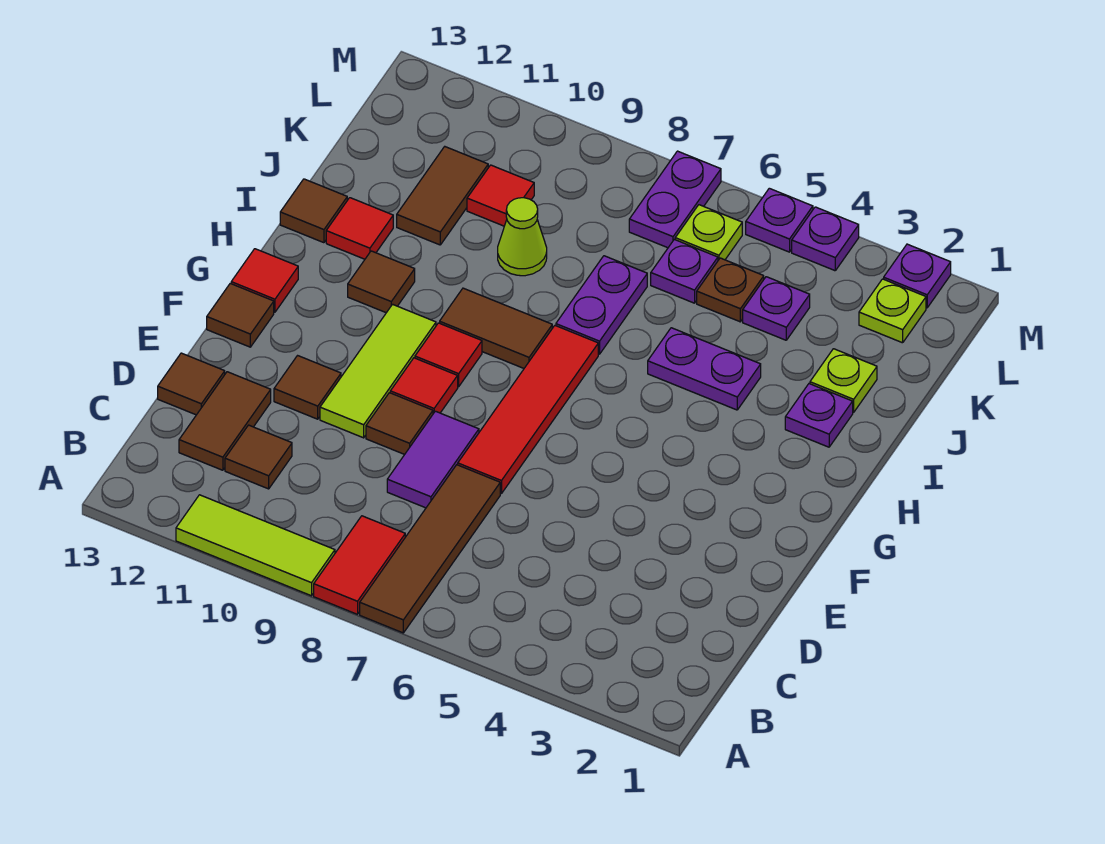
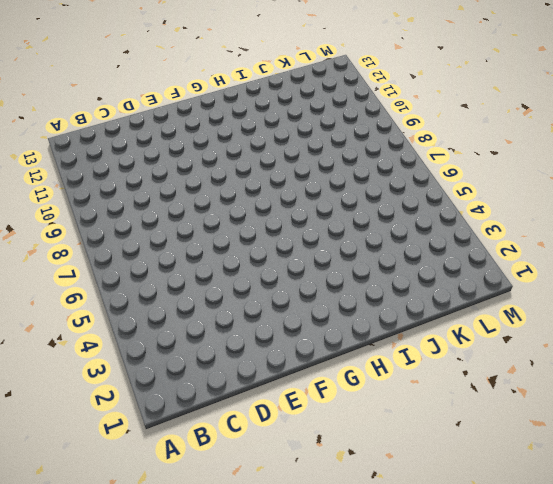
none -> brown 1x4 tile [360,465,500,633]
none -> red 1x2 tile [314,516,405,614]
none -> lime 1x3 tile [176,495,335,596]
none -> brown 1x1 tile [225,425,292,489]

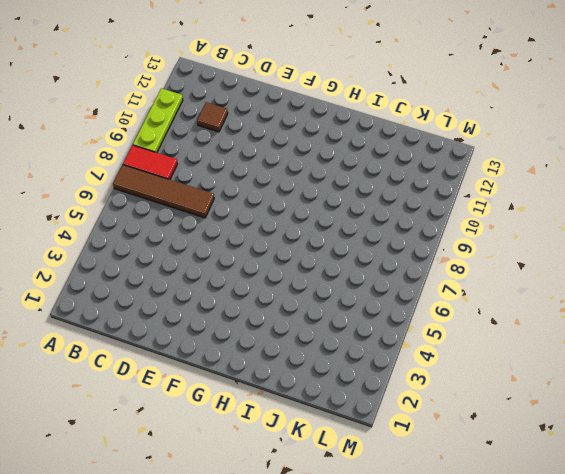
lime 1x3 plate [133,88,183,153] -> lime 1x3 tile [176,495,335,596]
none -> brown 1x2 tile [179,372,271,470]
none -> purple 1x2 tile [387,411,479,508]
none -> brown 1x1 tile [158,353,225,415]
none -> red 1x4 tile [458,326,598,494]

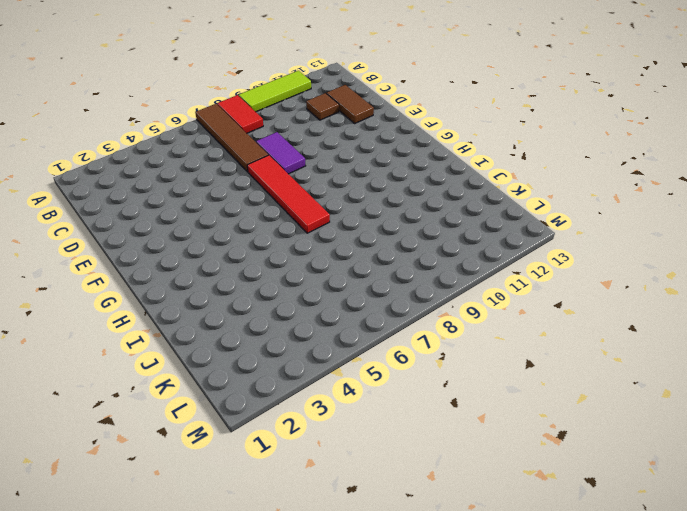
none -> brown 1x1 tile [158,353,225,415]
none -> brown 1x1 tile [366,393,433,455]
none -> lime 1x3 tile [320,304,436,438]
none -> brown 1x1 tile [274,356,341,419]

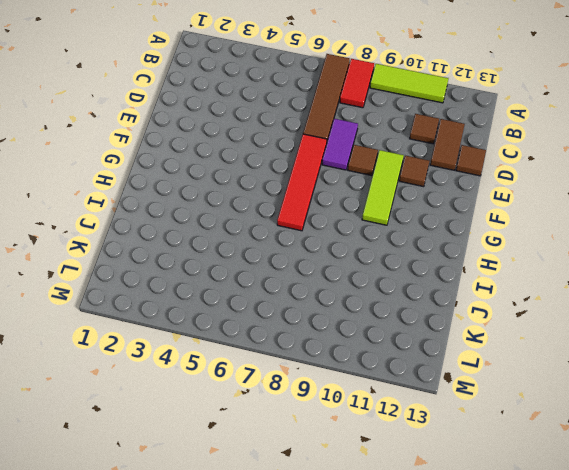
none -> red 1x1 tile [390,358,458,414]
none -> brown 1x1 tile [207,283,274,347]
none -> red 1x1 tile [415,323,482,387]
none -> red 1x1 tile [231,249,298,312]

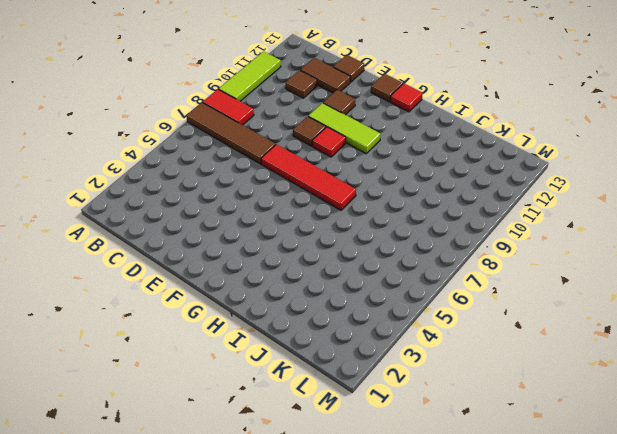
none -> purple 1x2 tile [387,411,479,508]
none -> red 1x1 tile [415,323,482,387]
none -> brown 1x2 tile [440,288,552,368]
none -> brown 1x1 tile [348,251,415,313]

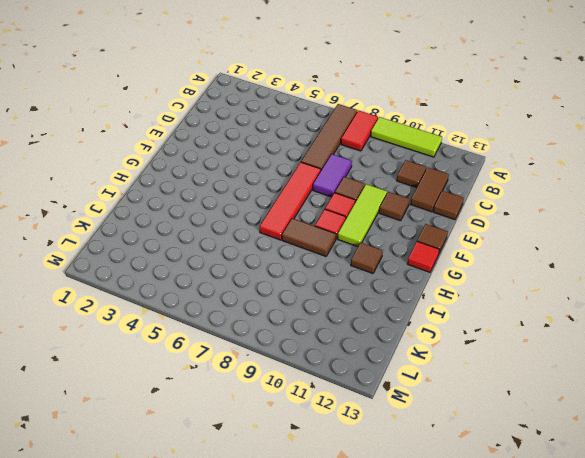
none -> purple 1x1 plate [785,384,853,447]
none -> purple 1x2 plate [648,328,761,410]
none -> purple 1x2 plate [556,256,647,354]
none -> red 1x1 tile [326,198,393,259]

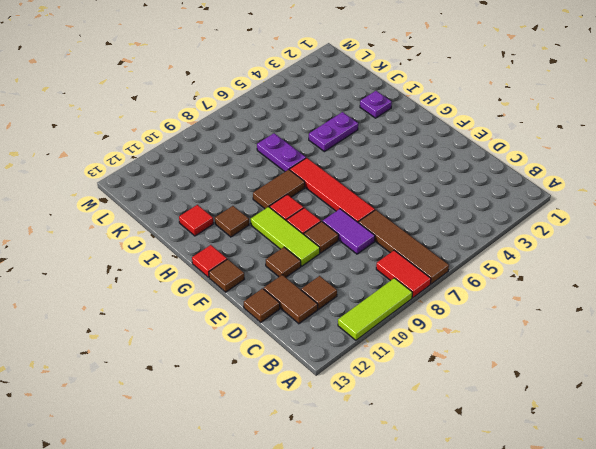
none -> brown 1x1 tile [280,179,347,243]
none -> lime 1x1 plate [810,349,877,412]
none -> lime 1x1 cone [498,198,547,276]
none -> brown 1x2 tile [397,147,488,245]

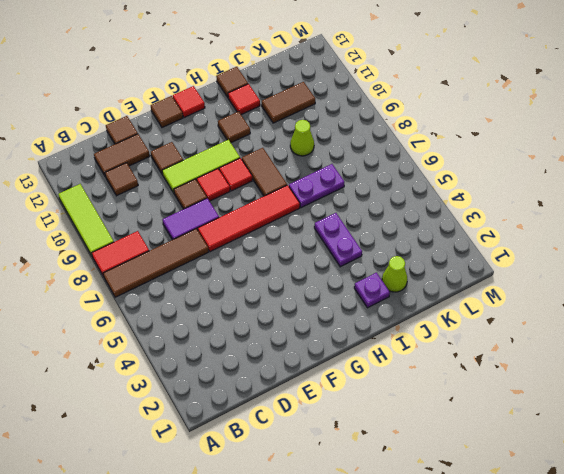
lime 1x1 cone [382,256,407,292] -> lime 1x1 plate [810,349,877,412]
none -> purple 1x1 plate [743,277,810,340]
none -> brown 1x1 plate [697,258,764,322]
none -> purple 1x1 plate [651,239,718,303]
none -> red 1x1 tile [467,165,534,226]

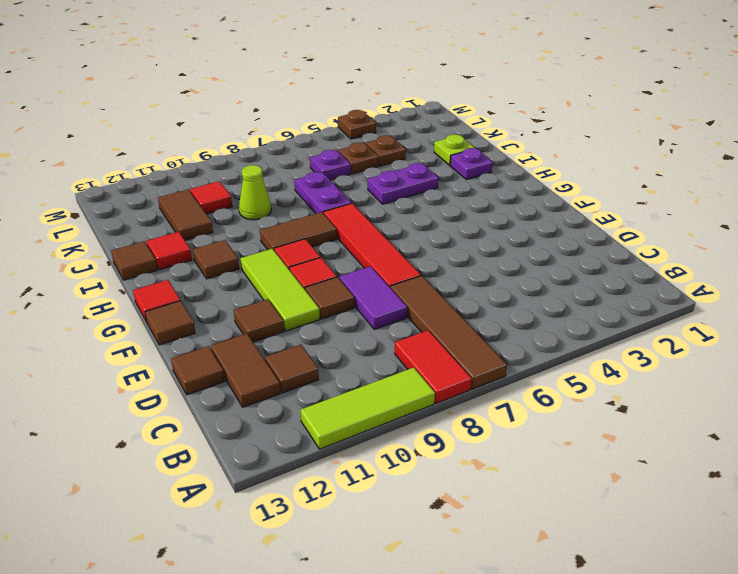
brown 1x1 plate [366,135,406,166] -> purple 1x1 plate [743,277,810,340]
brown 1x1 plate [338,110,376,139] -> purple 1x1 plate [792,207,859,271]
none -> lime 1x1 plate [859,279,926,343]
none -> lime 1x1 plate [675,205,742,260]
none -> purple 1x2 plate [629,151,721,248]
none -> purple 1x1 plate [884,244,951,308]

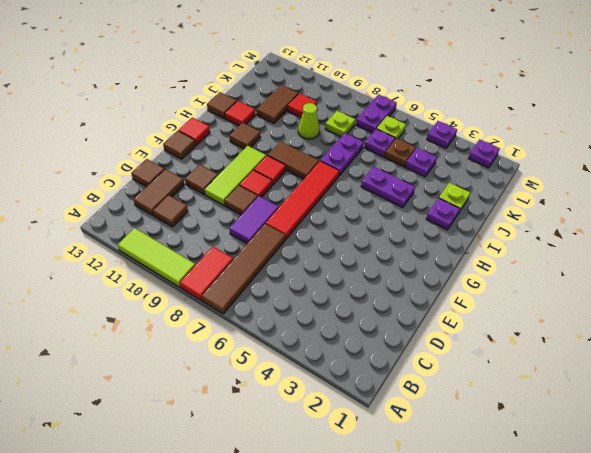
lime 1x1 plate [325,111,355,137] -> lime 1x1 plate moved to [859,279,926,343]
none -> purple 1x1 plate [746,188,813,252]

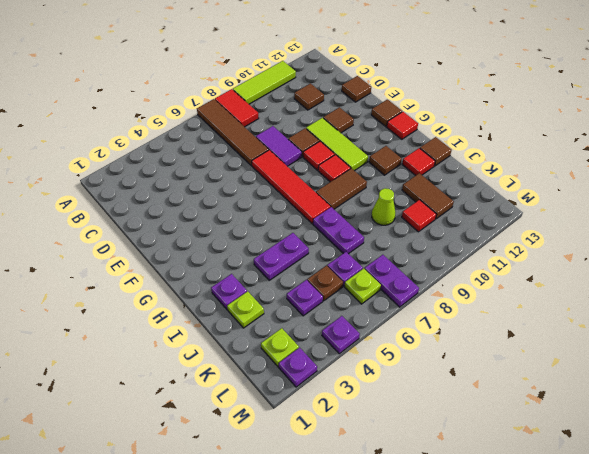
none -> brown 1x2 tile [179,372,271,470]
none -> purple 1x1 plate [746,188,813,252]

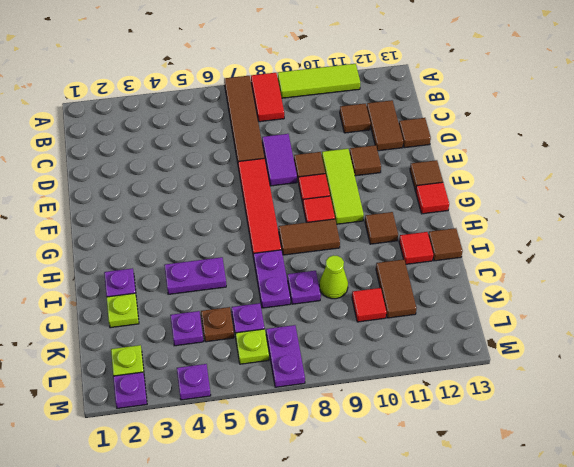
purple 1x1 plate [288,271,321,304] -> purple 1x1 plate moved to [746,188,813,252]

